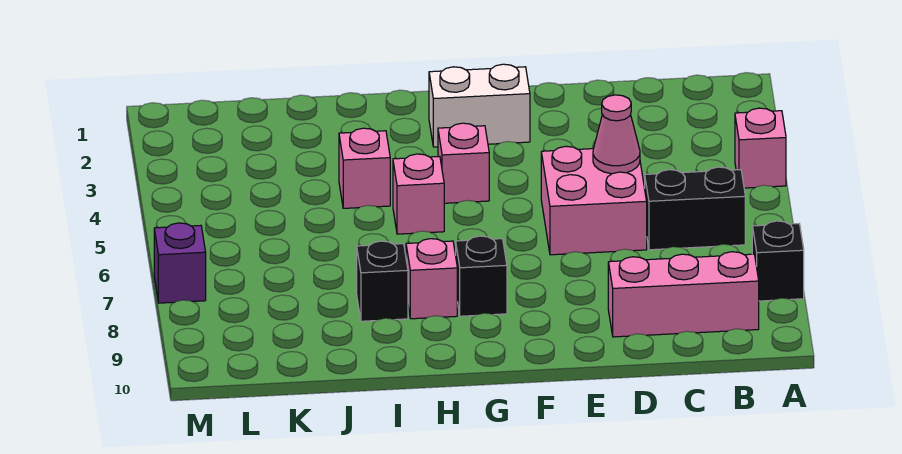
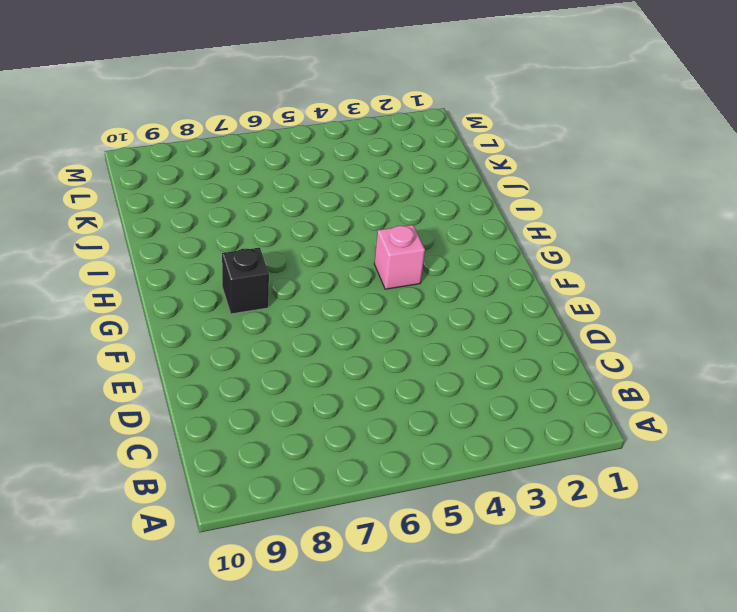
none -> pink 1x1 brick [735,108,786,188]
none -> black 1x1 brick [752,221,804,301]
none -> black 1x2 brick [645,167,745,250]

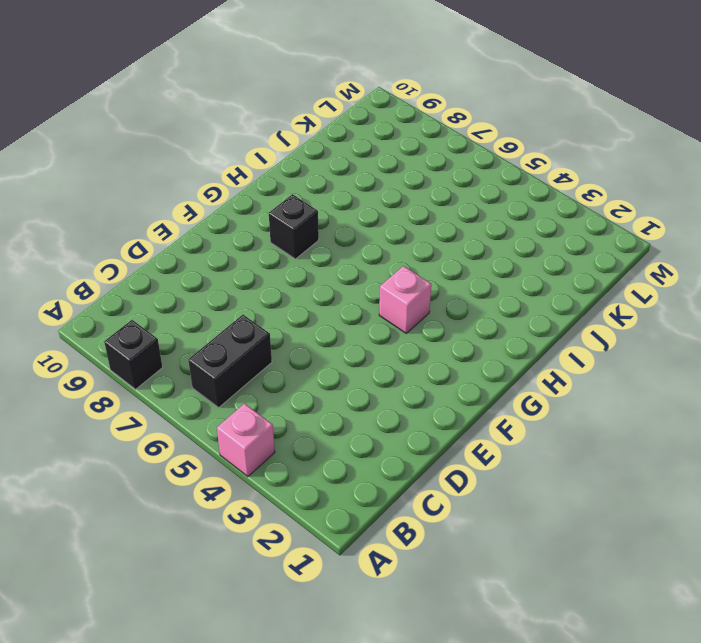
none -> pink 1x3 brick [608,252,759,337]
none -> pink 2x2 brick [541,146,647,255]
none -> white 1x2 brick [429,64,530,147]

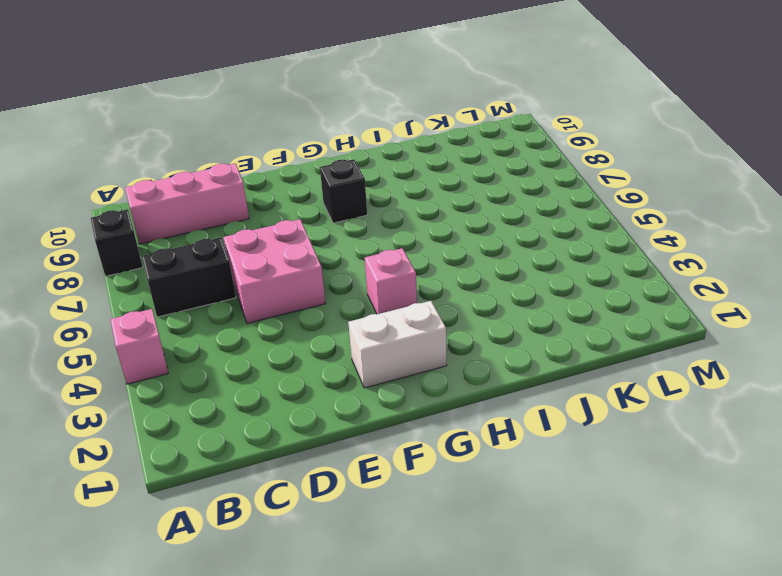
none -> pink 1x1 brick [393,154,444,234]
none -> pink 1x1 brick [406,239,457,319]
none -> pink 1x1 brick [339,128,390,208]

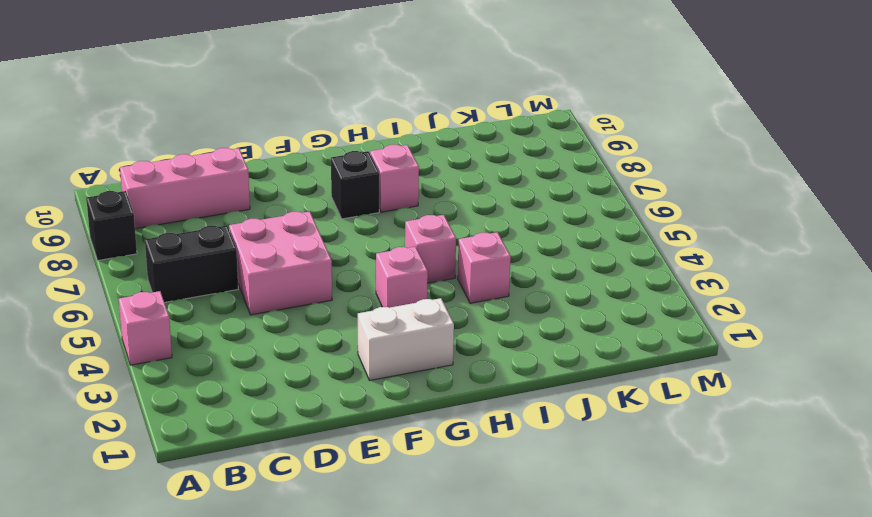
none -> black 1x1 brick [357,241,408,321]
none -> purple 1x1 brick [154,223,206,303]
none -> pink 1x1 cone [593,95,640,174]

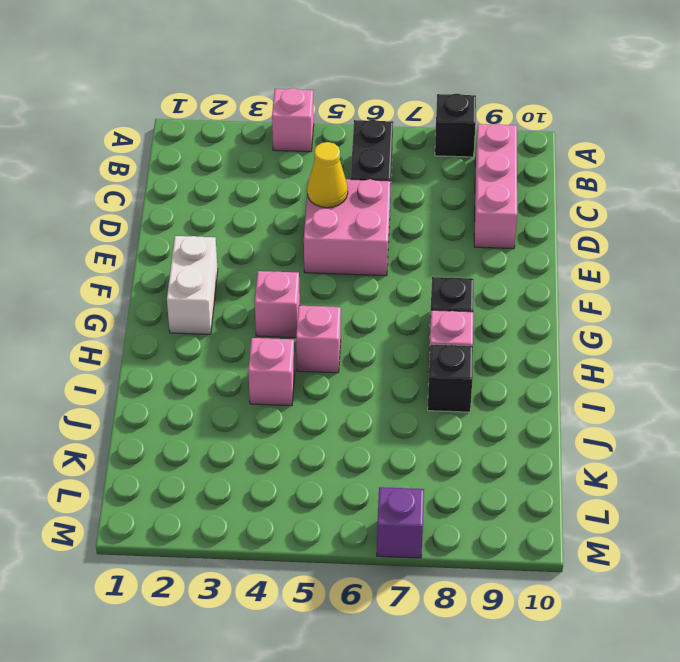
yellow 1x1 cone [307,142,348,208] -> pink 1x1 cone [593,95,640,174]

